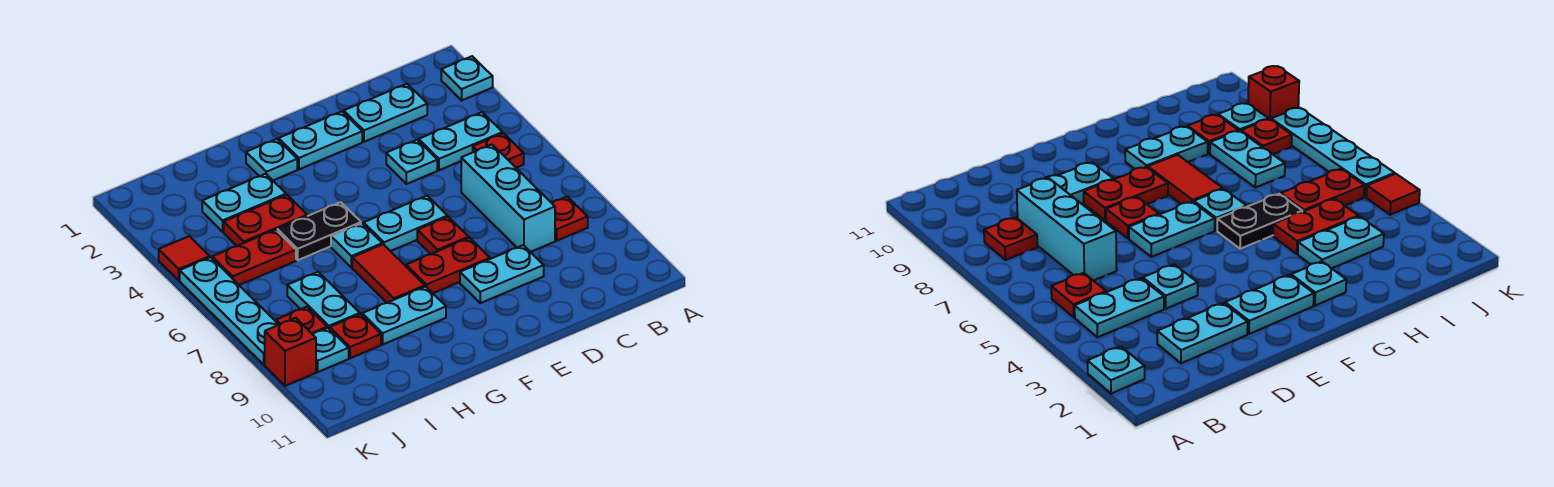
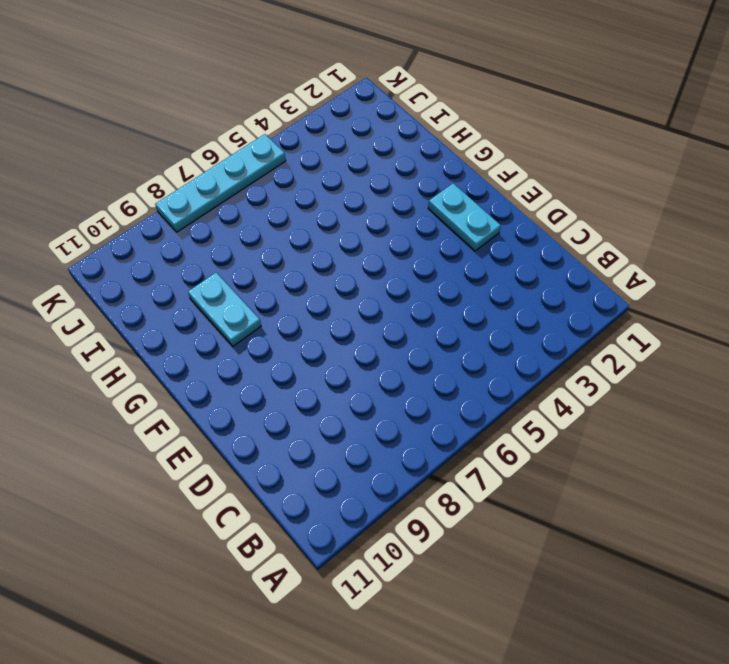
none -> cyan 1x1 plate [441,56,493,100]
none -> cyan 1x2 plate [419,112,502,170]
none -> red 1x1 plate [473,133,524,168]

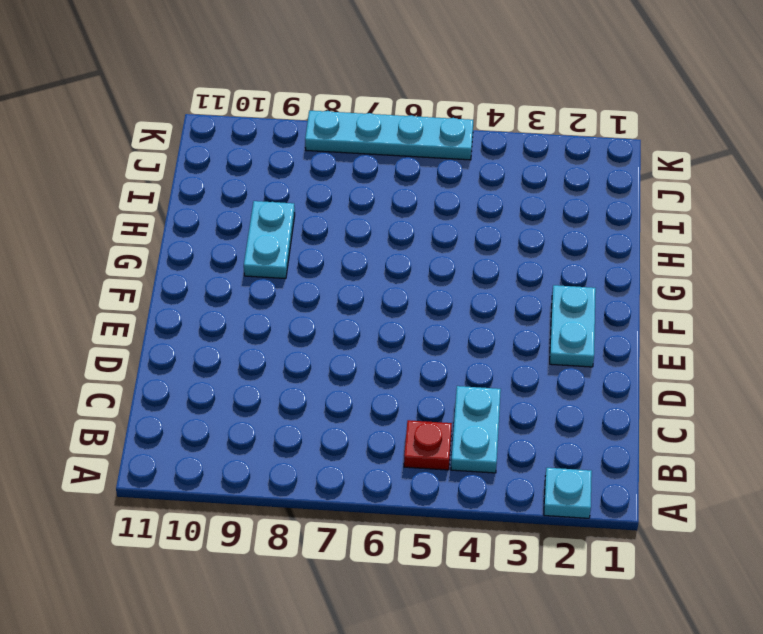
none -> red 1x1 plate [552,197,588,241]
none -> cyan 1x2 plate [344,84,427,142]
none -> cyan 1x3 brick [461,145,555,252]

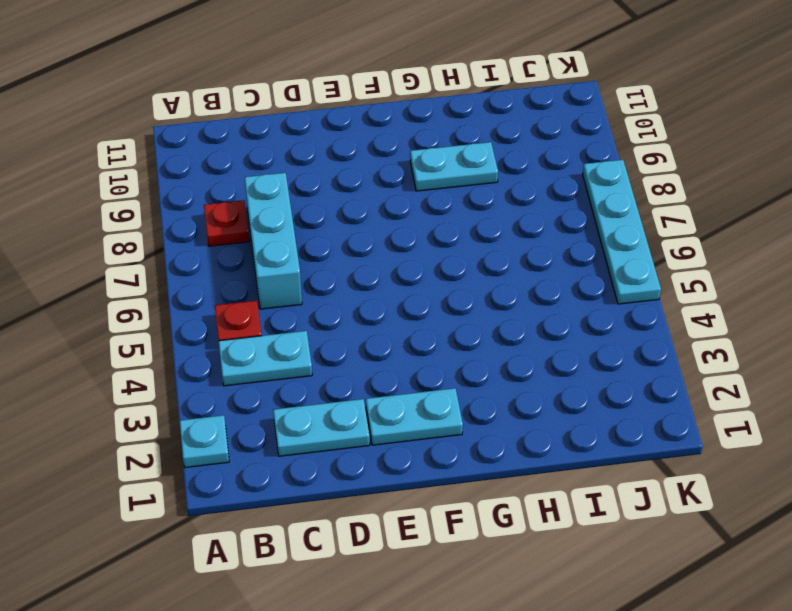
none -> cyan 1x1 plate [386,140,437,184]
none -> cyan 1x2 plate [460,245,544,303]
none -> cyan 1x2 plate [364,196,447,251]

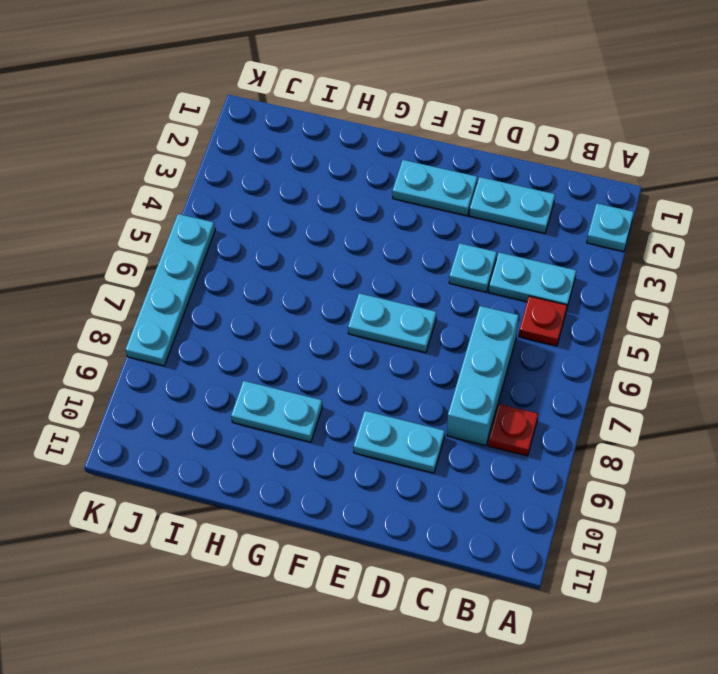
none -> red 1x1 plate [417,217,469,254]
none -> red 1x2 plate [406,238,490,293]
none -> cyan 1x1 plate [246,139,297,180]

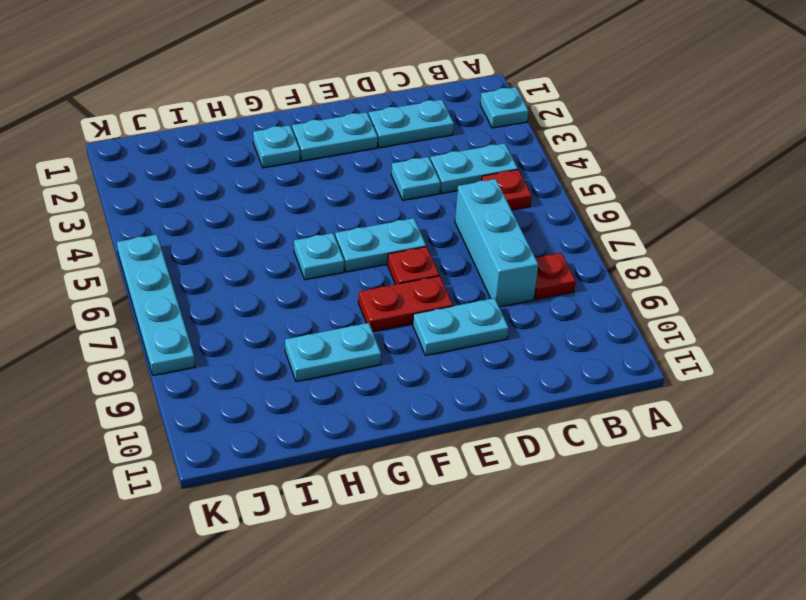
none -> black 1x2 plate [277,202,361,260]
none -> red 1x2 tile [352,244,425,303]
none -> cyan 1x2 plate [202,174,286,232]

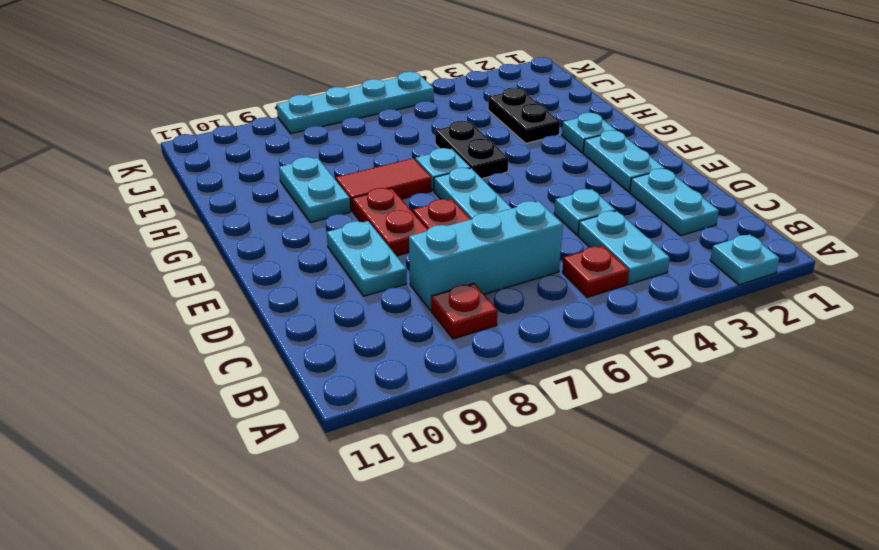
black 1x2 plate [488,88,560,143] -> cyan 1x2 plate [202,174,286,232]
none -> red 1x2 plate [224,195,307,246]
none -> red 1x2 plate [212,230,296,285]
none -> cyan 1x2 plate [287,272,360,329]

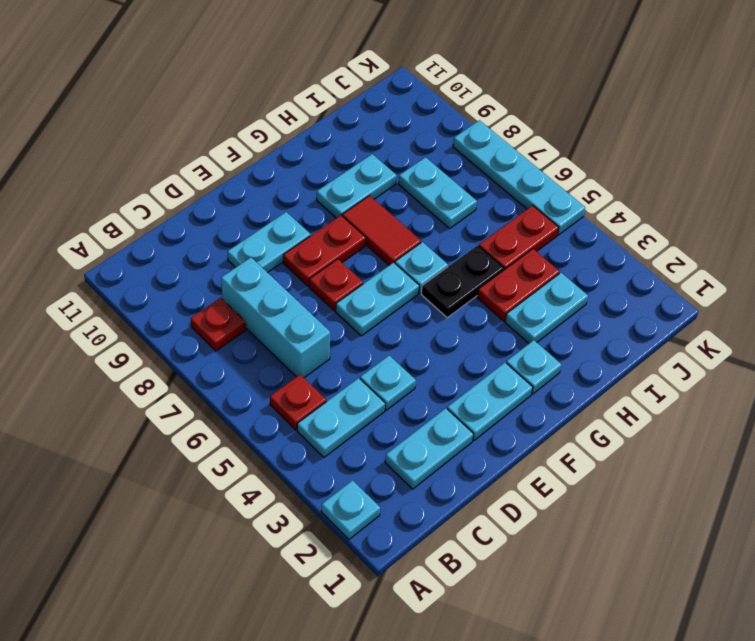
none -> red 1x1 plate [330,314,381,358]
none -> red 1x1 plate [276,307,327,334]
none -> cyan 1x1 plate [313,328,349,372]

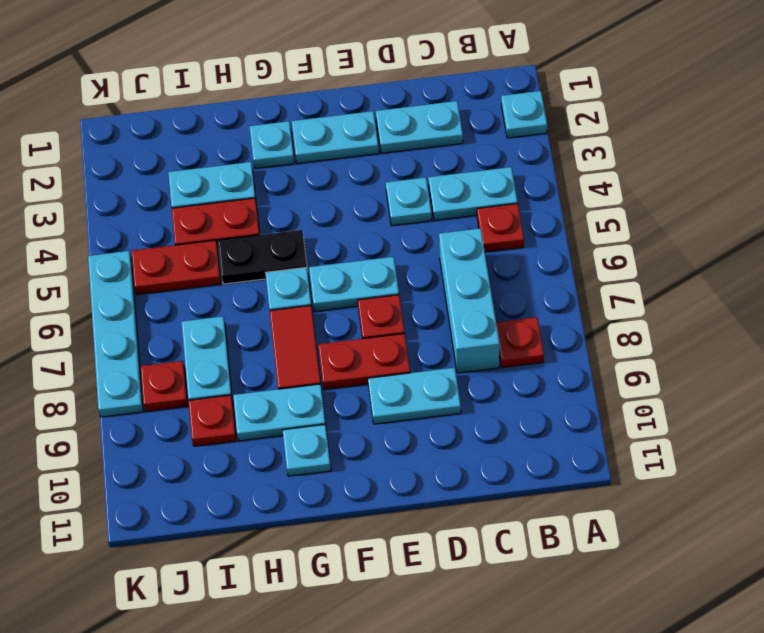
cyan 1x1 plate [283,424,331,476] -> cyan 1x1 plate moved to [313,328,349,372]
none -> red 1x1 tile [159,236,210,280]
none -> red 1x1 brick [265,318,316,386]

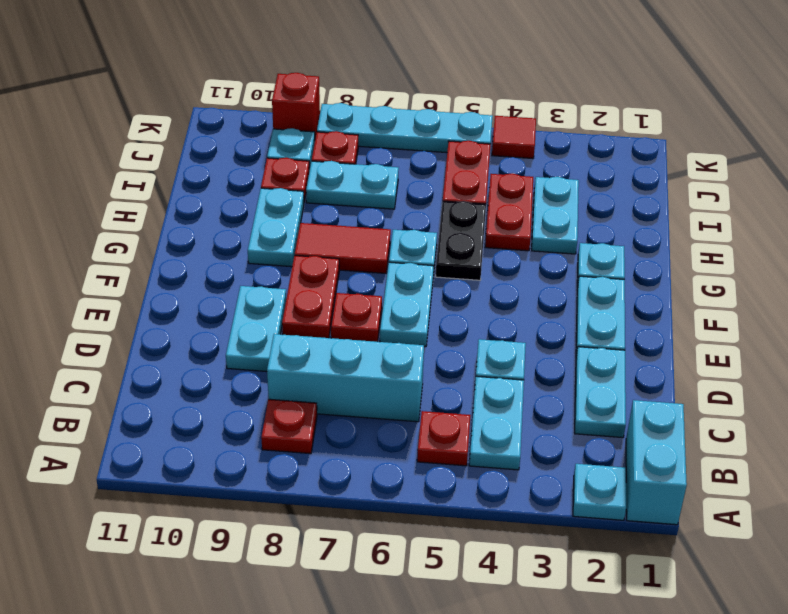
cyan 1x2 brick [626,400,687,525] -> none

